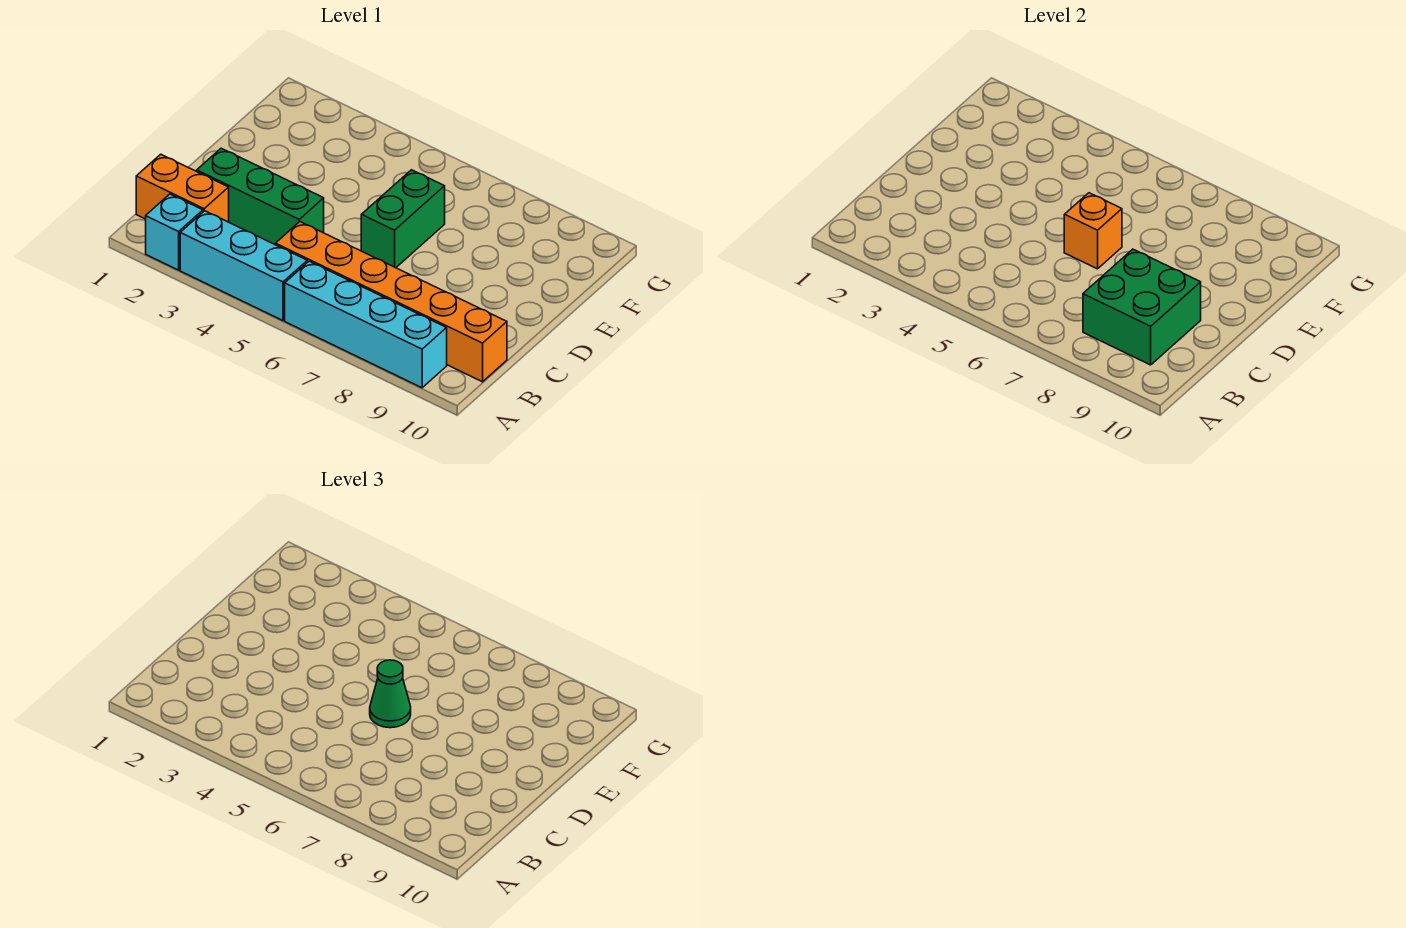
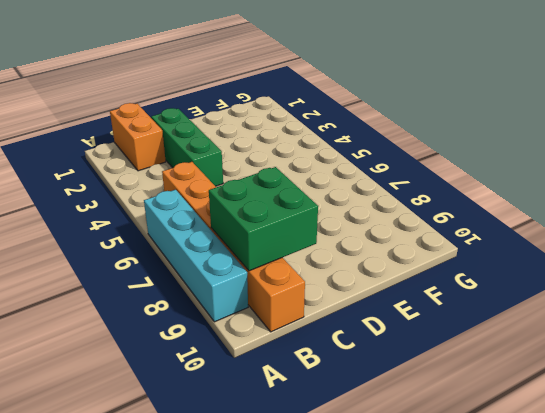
none -> cyan 1x1 brick [146,194,203,270]
none -> cyan 1x3 brick [180,211,307,321]

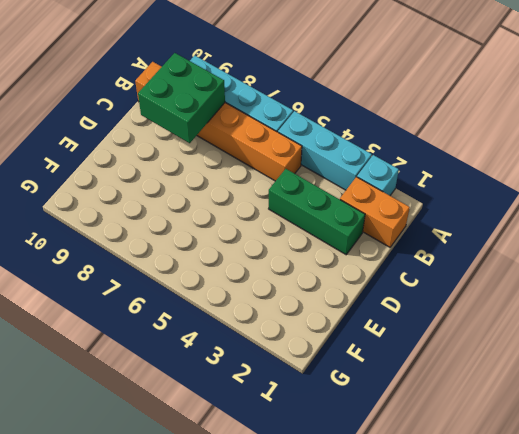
none -> green 1x2 brick [361,170,445,268]
none -> orange 1x1 brick [1064,193,1122,269]

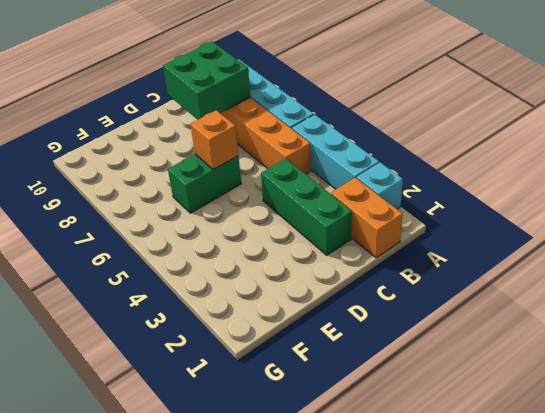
none -> green 1x1 cone [370,660,411,728]

